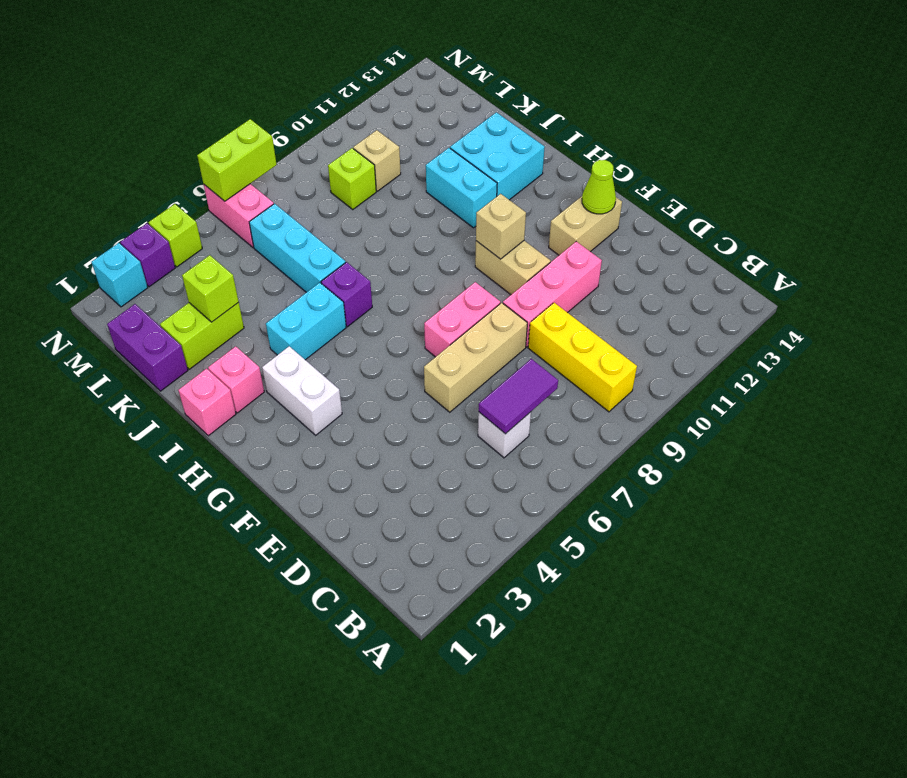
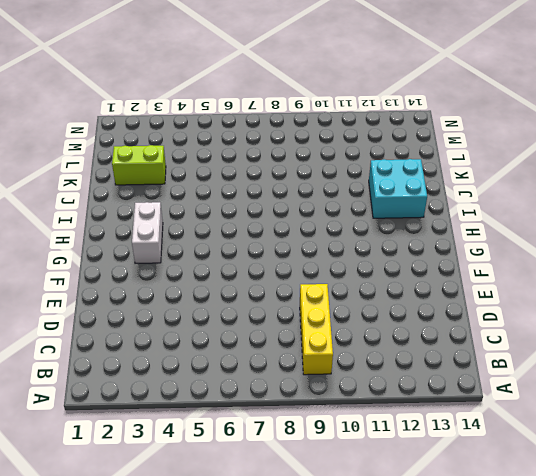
none -> white 1x1 brick [478,412,531,458]
none -> tan 1x3 brick [424,303,527,412]
none -> pink 1x3 brick [503,241,602,347]

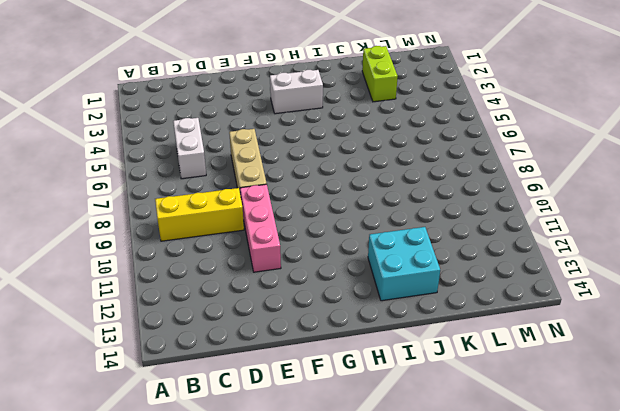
white 1x2 brick [173,118,206,179] -> white 1x1 brick [478,412,531,458]
none -> pink 1x2 brick [424,282,500,357]
none -> tan 1x2 brick [475,241,551,295]
none -> tan 1x2 brick [549,196,622,255]

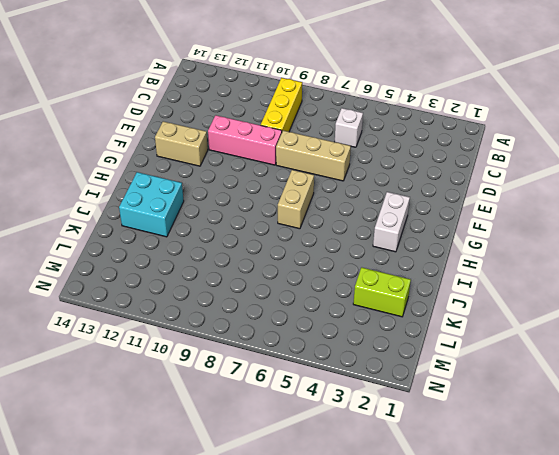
tan 1x2 brick [278,170,314,229] -> tan 1x2 brick moved to [475,241,551,295]
none -> pink 1x2 brick [424,282,500,357]
none -> pink 1x1 brick [178,369,236,436]
none -> pink 1x1 brick [208,346,264,413]

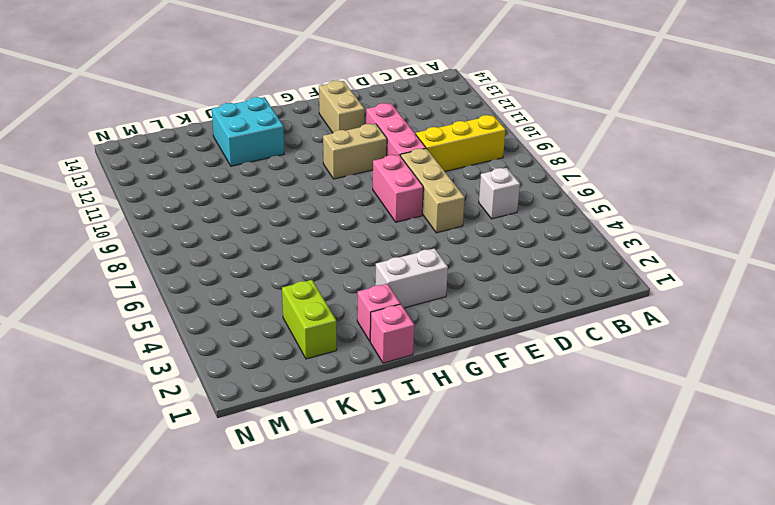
none -> cyan 1x2 brick [266,283,346,360]
none -> purple 1x1 brick [321,262,372,327]
none -> cyan 1x2 brick [426,148,497,228]

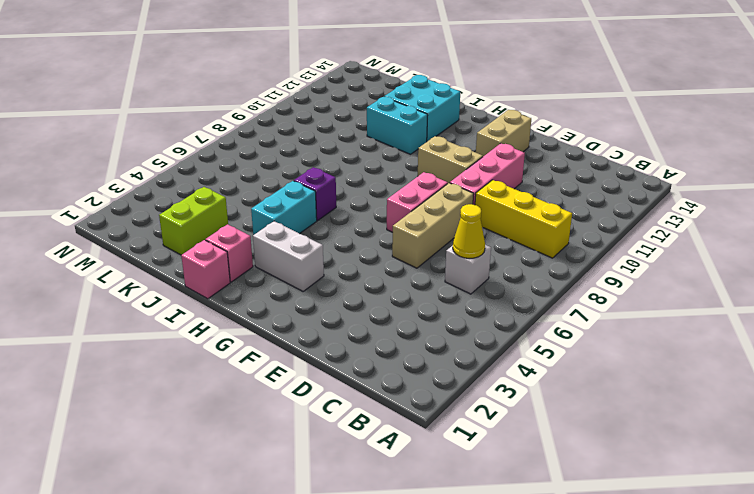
yellow 1x1 cone [453,204,485,258] -> purple 1x2 tile [479,359,558,434]
none -> cyan 1x3 brick [249,204,346,292]
none -> purple 1x2 brick [107,304,188,391]
none -> lime 1x1 brick [328,148,376,209]

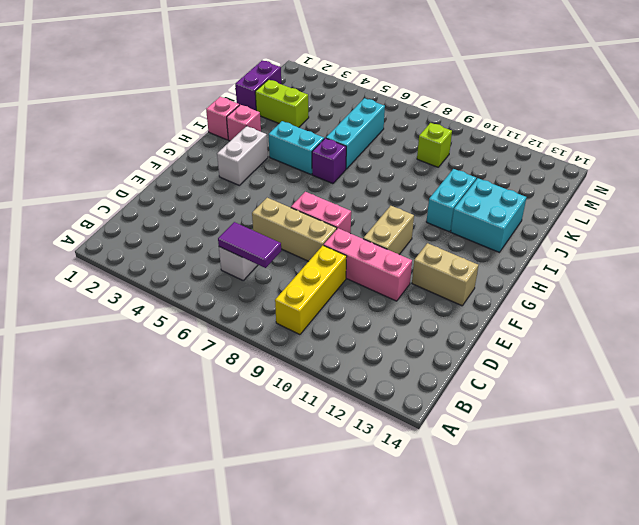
none -> tan 1x1 brick [353,130,401,191]
none -> pink 1x2 brick [204,184,274,247]
none -> cyan 1x1 brick [91,243,148,307]

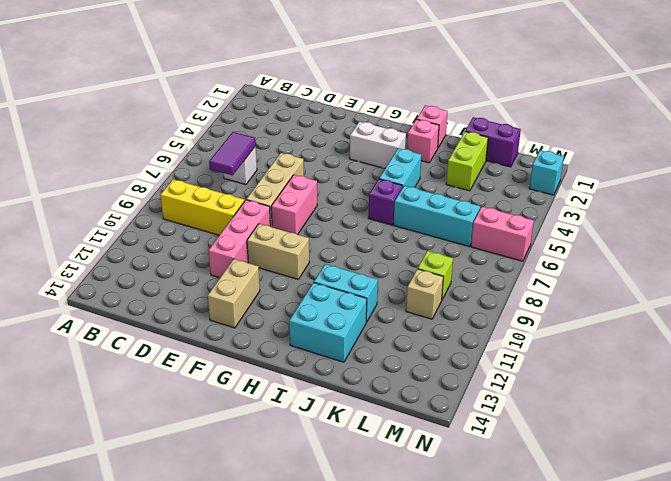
none -> purple 1x1 brick [120,223,175,287]
none -> lime 1x1 brick [149,204,202,267]
none -> lime 1x1 cone [582,160,616,214]

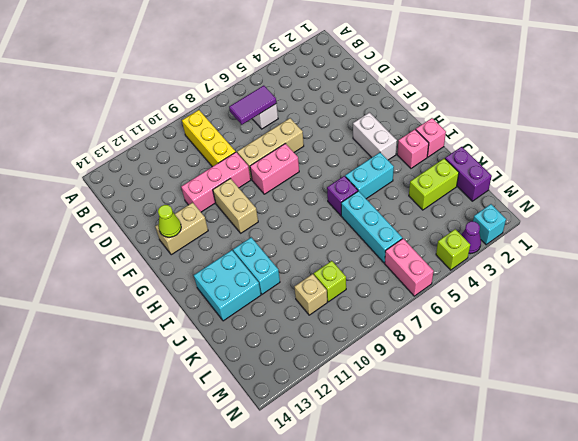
purple 1x1 cone [461,221,481,254] -> purple 1x1 brick [120,223,175,287]
none -> tan 1x1 brick [476,194,526,259]
none -> lime 1x1 brick [182,255,239,322]
none -> lime 1x2 brick [197,119,277,201]

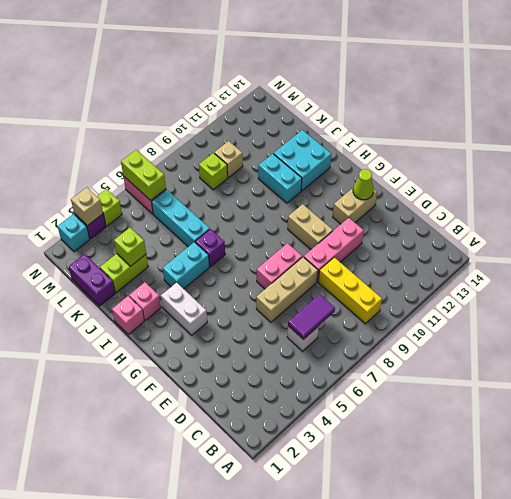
lime 1x2 brick [121,150,166,200] -> lime 1x2 brick turned to [197,119,277,201]
tan 1x1 brick [71,187,103,226] -> tan 1x1 brick moved to [476,194,526,259]

